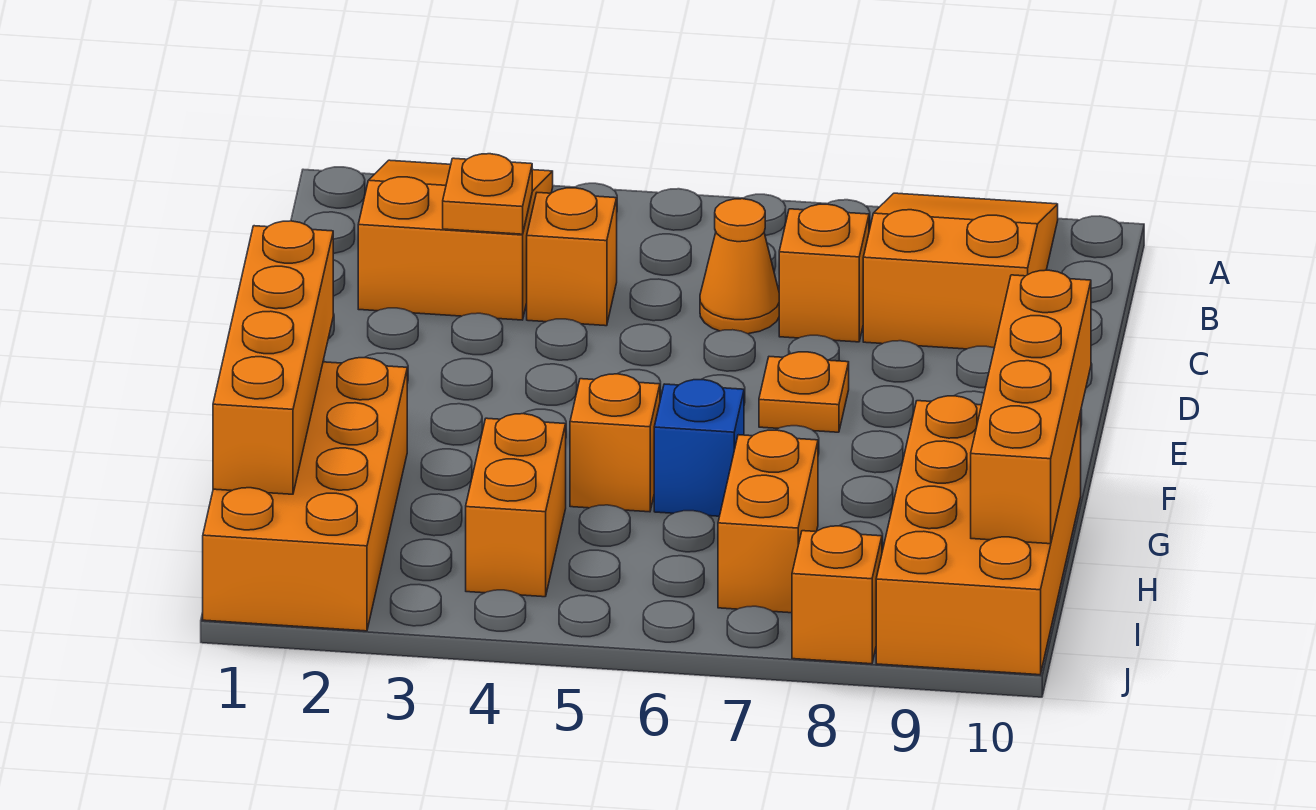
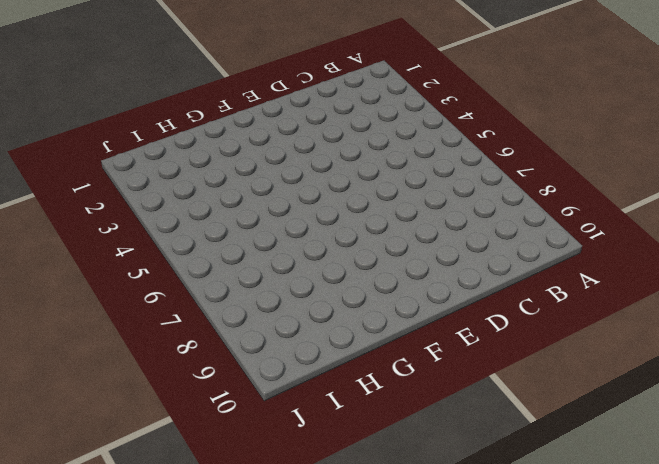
none -> orange 2x3 slope [358,160,553,320]
none -> orange 2x3 slope [863,193,1058,349]
none -> orange 1x1 brick [527,188,617,326]

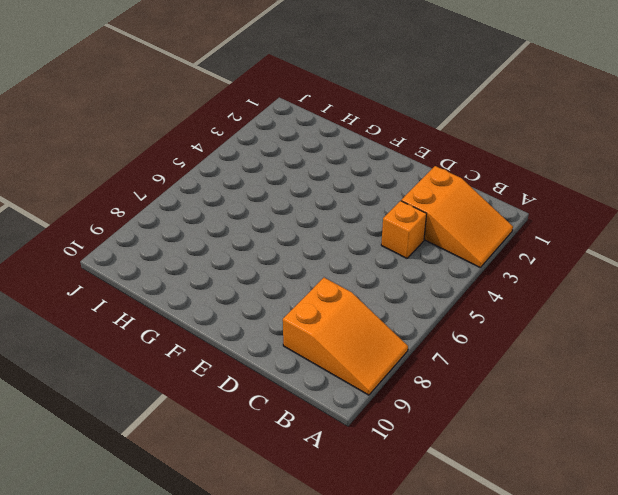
none -> orange 1x1 cone [700,199,779,334]
none -> orange 1x1 brick [779,204,869,342]
none -> orange 1x1 plate [759,352,849,432]

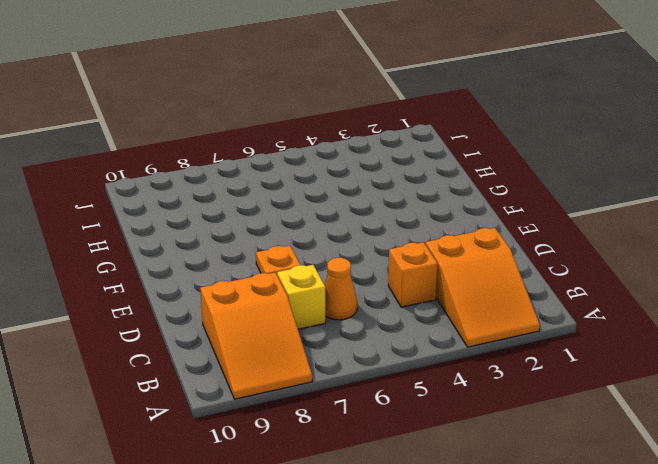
yellow 1x1 brick [277,265,325,329] -> orange 1x1 brick [779,204,869,342]
none -> orange 2x4 brick [203,358,407,631]
none -> orange 1x1 brick [570,374,660,512]
none -> blue 1x1 brick [654,380,744,516]

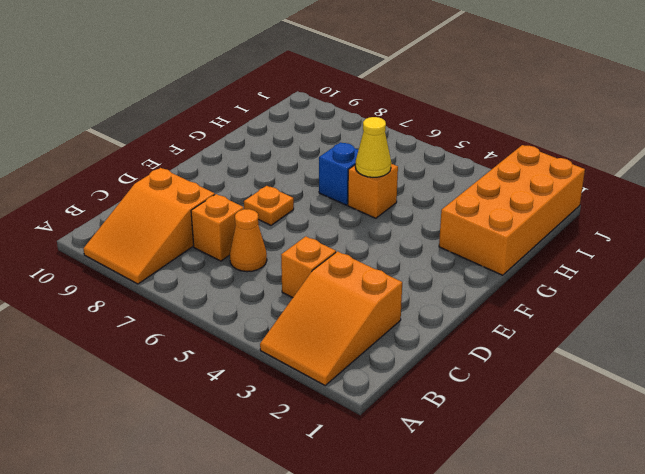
yellow 1x1 cone [355,117,391,177] -> none
none -> orange 2x4 brick [876,396,1081,675]
none -> orange 1x2 brick [466,414,566,597]
none -> orange 1x2 brick [718,430,818,613]

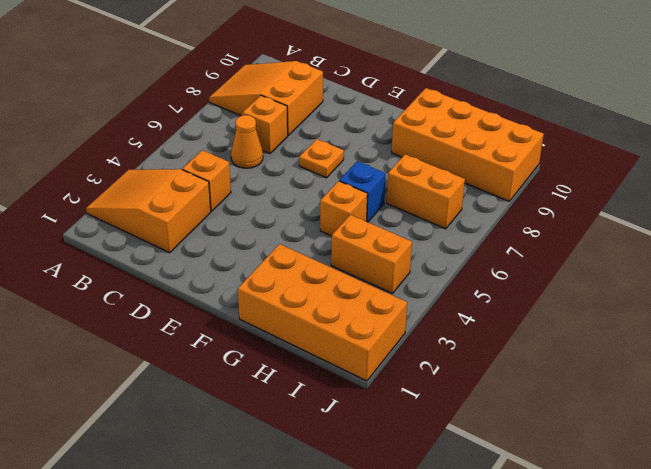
none -> orange 1x1 brick [792,526,882,664]
none -> orange 1x1 plate [443,154,532,234]
none -> orange 1x4 brick [213,221,333,494]

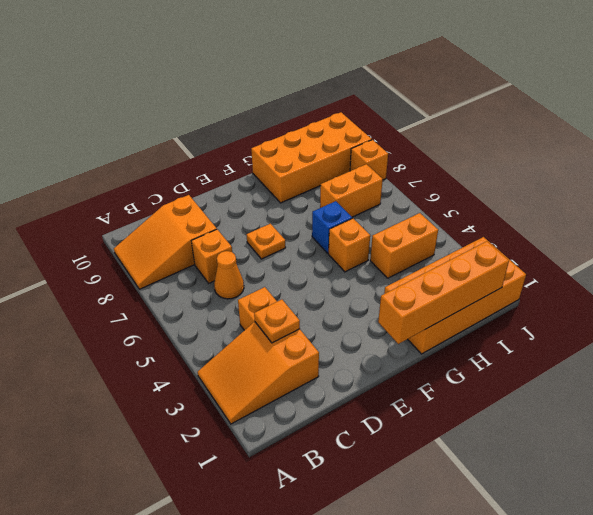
none -> orange 1x4 brick [971,270,1091,544]

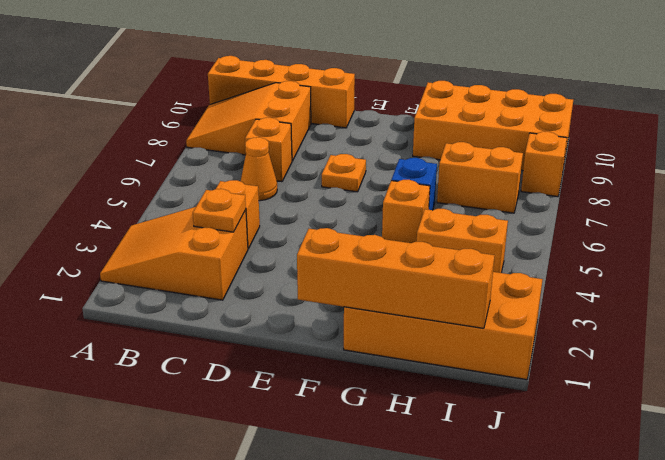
orange 1x4 brick [208,56,355,128] -> orange 1x4 brick moved to [971,270,1091,544]

